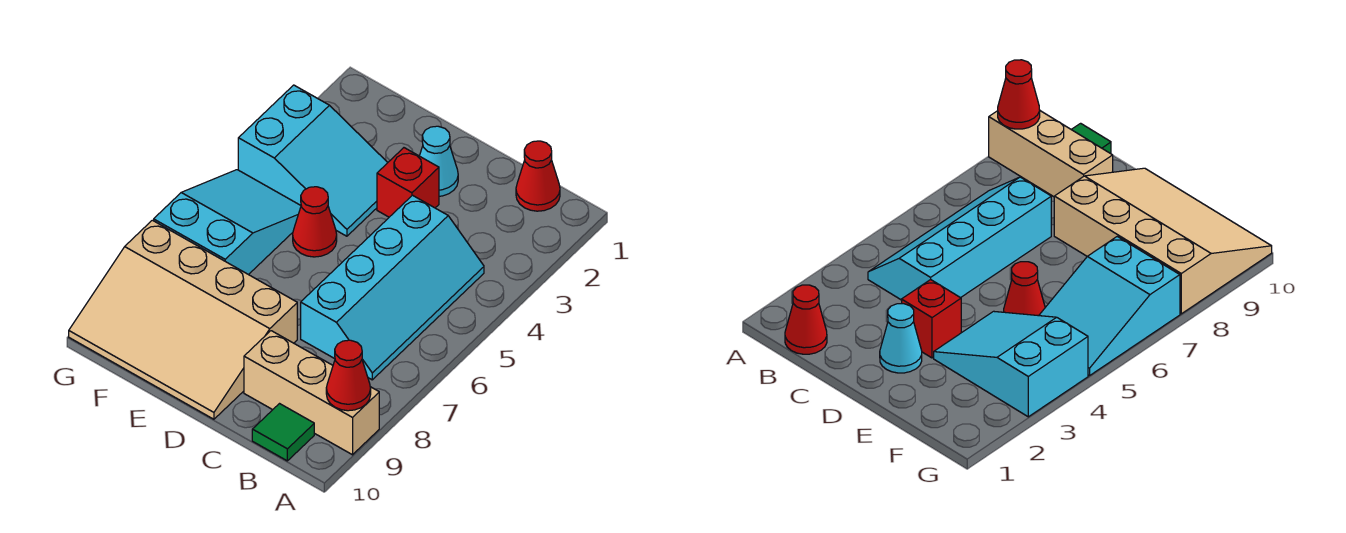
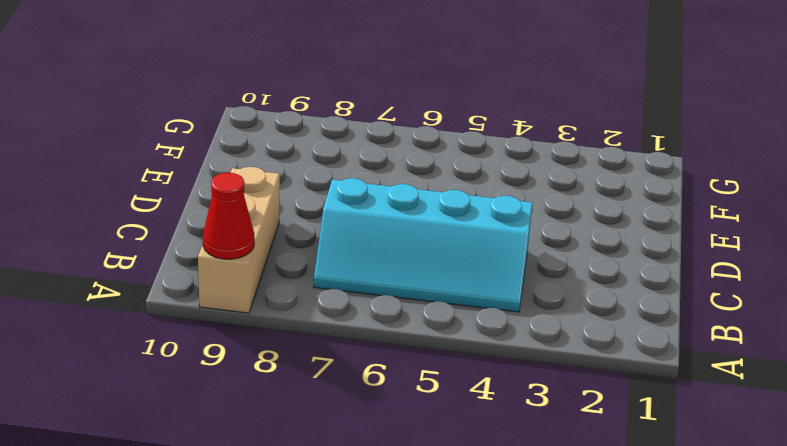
none -> red 1x1 cone [516,141,560,211]
none -> green 1x1 tile [252,404,314,461]

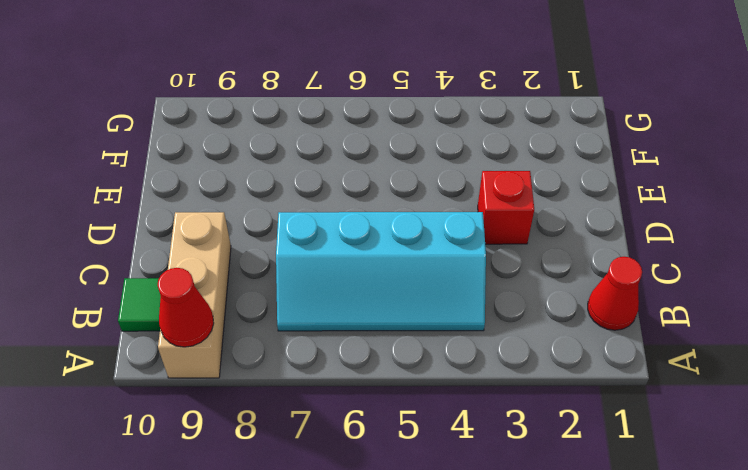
none -> cyan 1x1 cone [420,126,458,196]
none -> tan 3x4 slope [69,220,297,419]

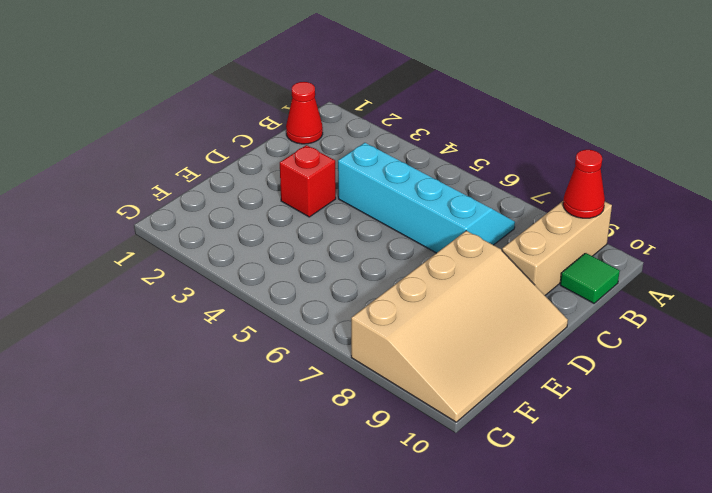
none -> cyan 1x1 cone [420,126,458,196]
none -> cyan 2x3 slope [238,85,388,236]

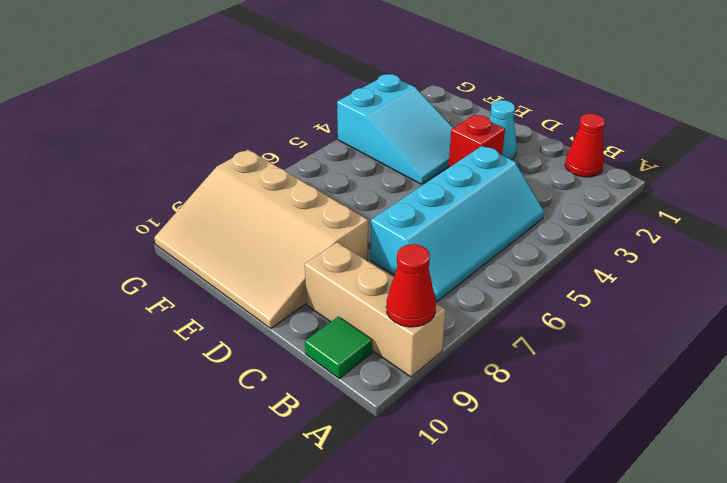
none -> red 1x1 cone [293,187,337,257]
none -> cyan 2x3 slope [154,170,301,275]

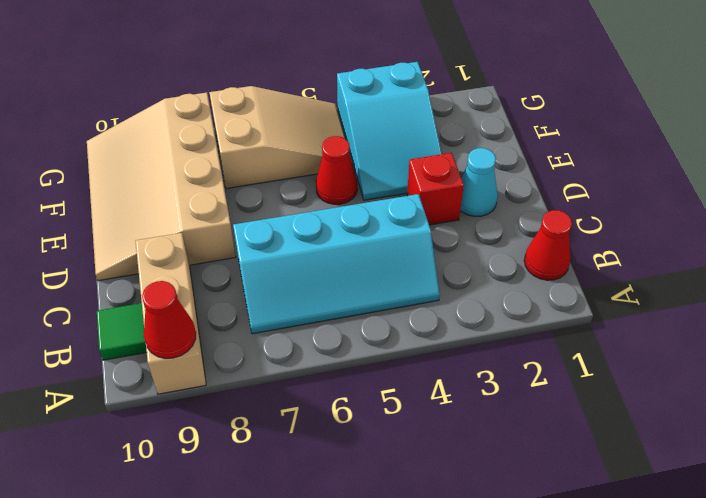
tan 2x3 slope [209,86,352,189] -> cyan 2x3 slope [154,170,301,275]

